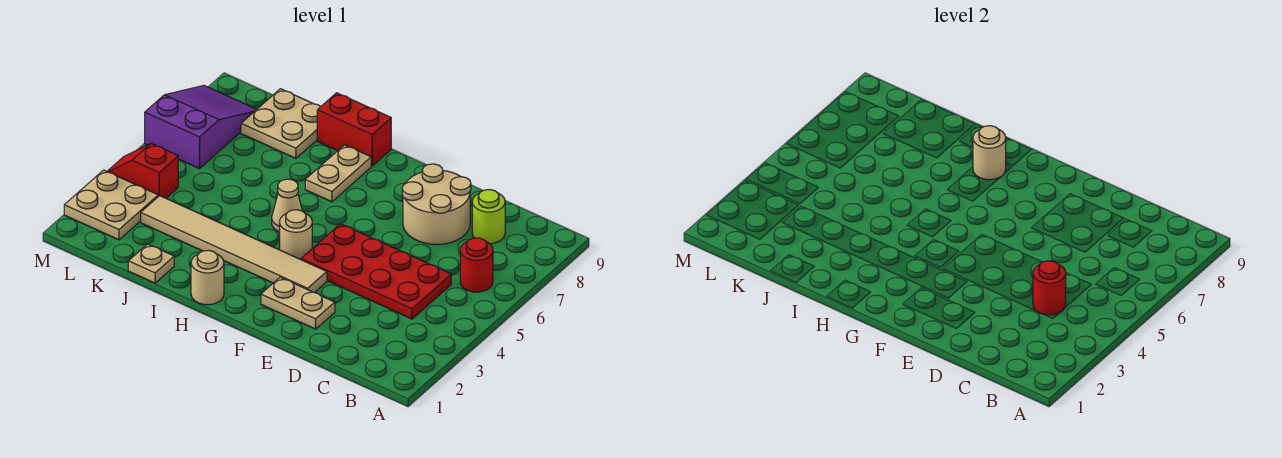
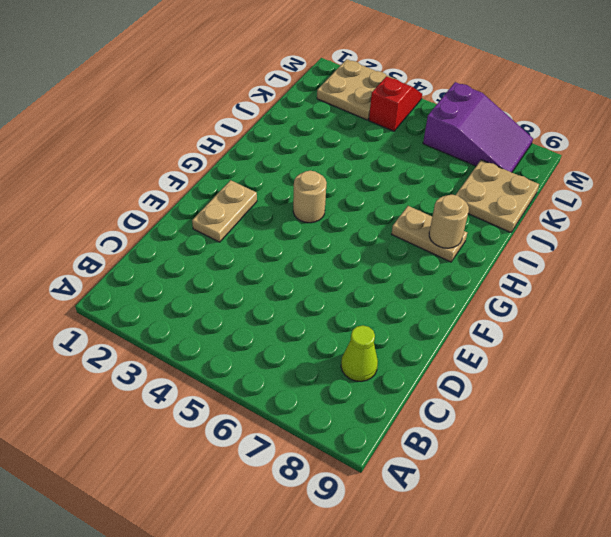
lime 1x1 cone [341,325,378,381] -> lime 1x1 round brick [472,190,505,244]
none -> red 1x1 round brick [460,238,493,292]
none -> red 2x4 plate [301,224,451,319]
none -> tan 2x2 round brick [402,164,471,245]

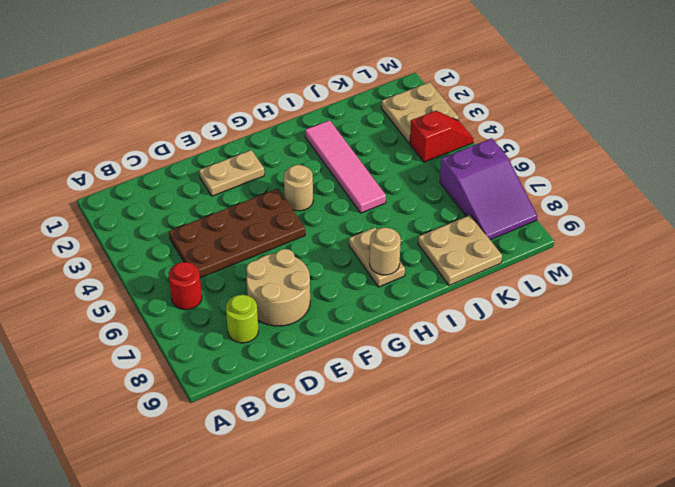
brown 2x4 plate [169,189,305,278] -> red 2x4 plate [301,224,451,319]
pink 1x4 tile [305,120,386,213] -> tan 1x6 tile [141,196,327,293]
none -> tan 1x1 round brick [191,250,224,305]
none -> tan 1x1 cone [272,179,303,232]
none -> red 1x2 brick [317,93,391,166]

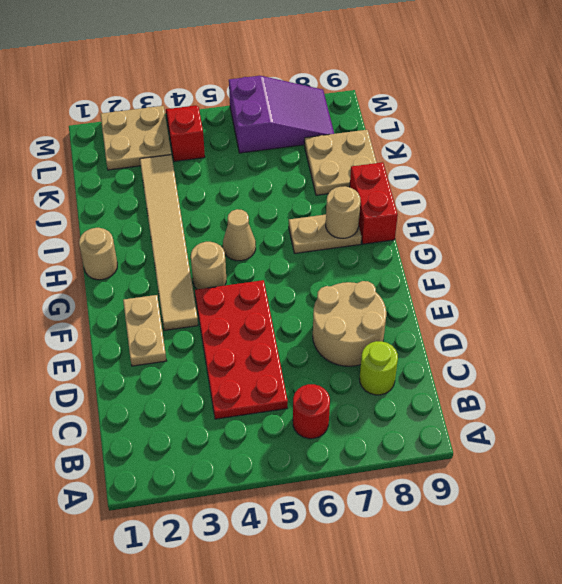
none -> tan 1x1 plate [128,244,174,283]
none -> red 1x1 round brick [1033,261,1066,315]

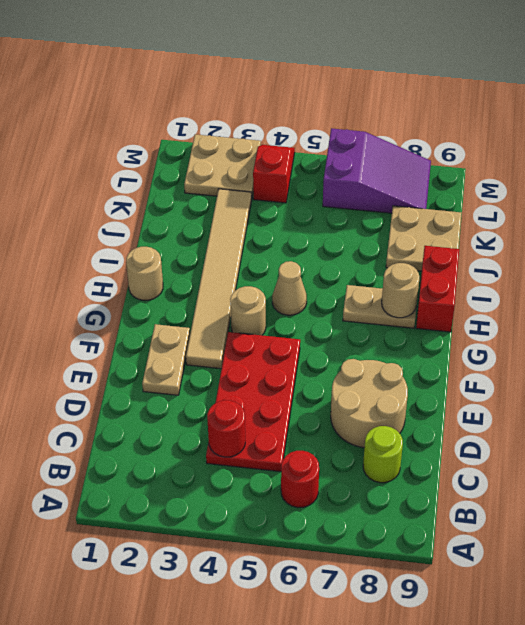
none -> tan 1x1 plate [128,244,174,283]

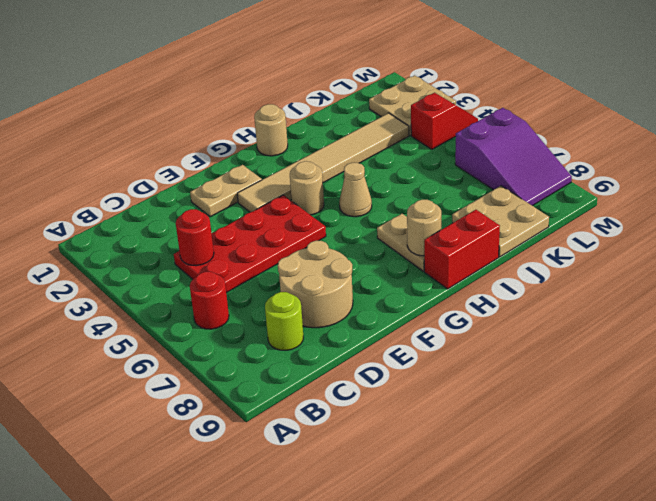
none -> tan 1x1 plate [128,244,174,283]

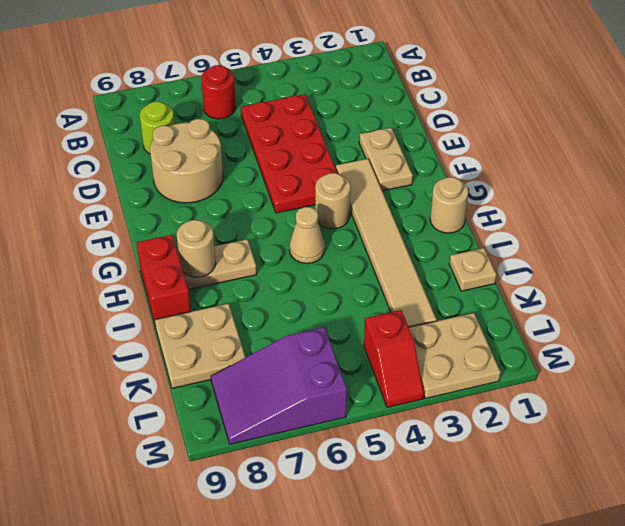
none -> red 1x1 round brick [1033,261,1066,315]

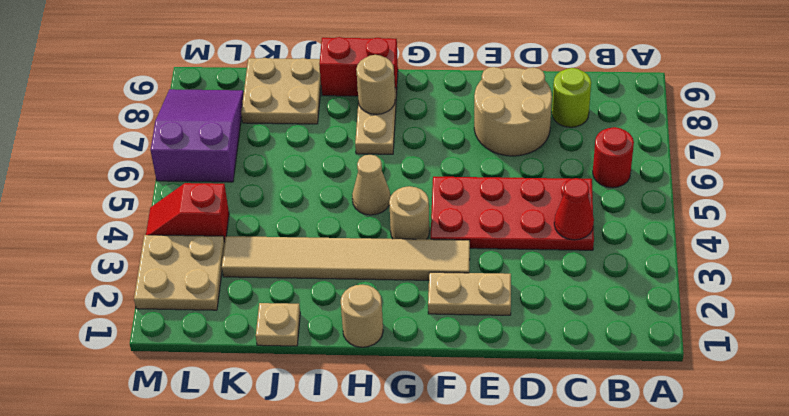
red 1x1 cone [554,178,594,240] -> red 1x1 round brick [1033,261,1066,315]

